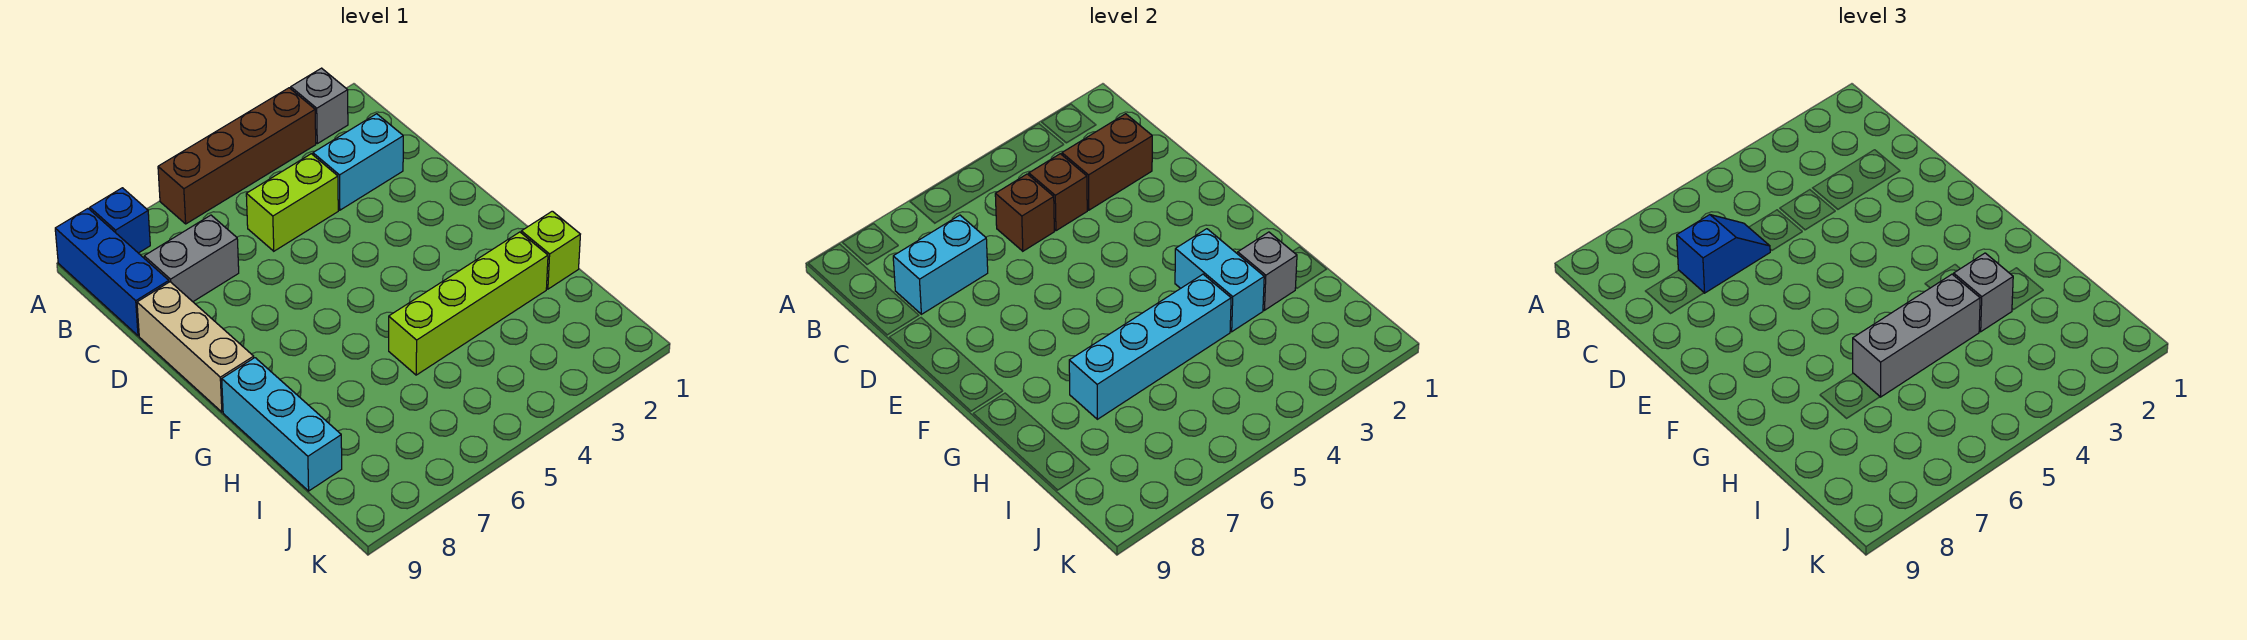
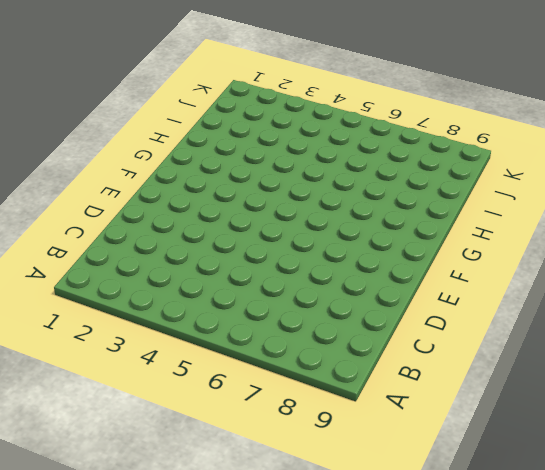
none -> grey 1x1 brick [291,68,348,144]
none -> brown 1x4 brick [158,88,316,224]
none -> blue 1x1 brick [90,188,150,253]

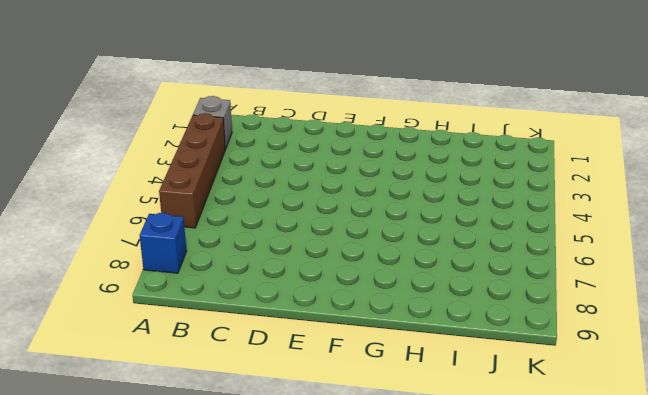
none -> blue 1x3 brick [55,209,169,336]
none -> cyan 1x2 brick [313,114,403,210]
none -> lime 1x2 brick [246,154,338,251]

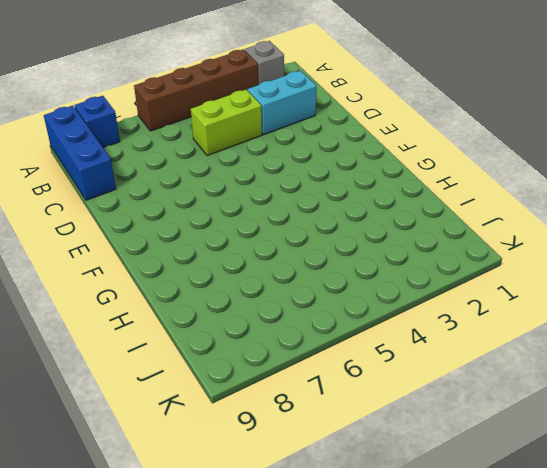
none -> grey 1x2 brick [144,215,239,302]
none -> tan 1x3 brick [137,282,254,412]
none -> cyan 1x3 brick [222,358,342,491]

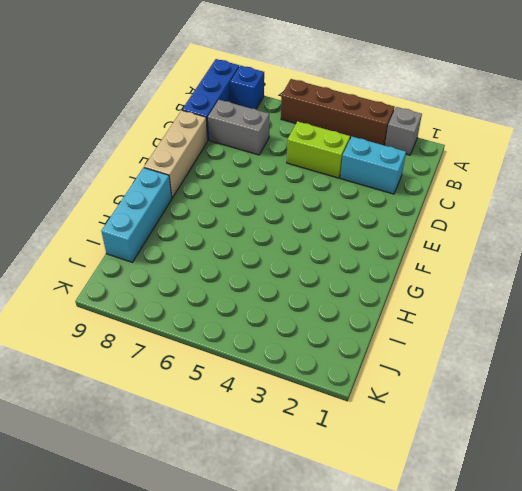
none -> lime 1x1 brick [521,211,580,289]
none -> lime 1x4 brick [389,232,548,375]
none -> brown 1x2 brick [1062,114,1152,210]

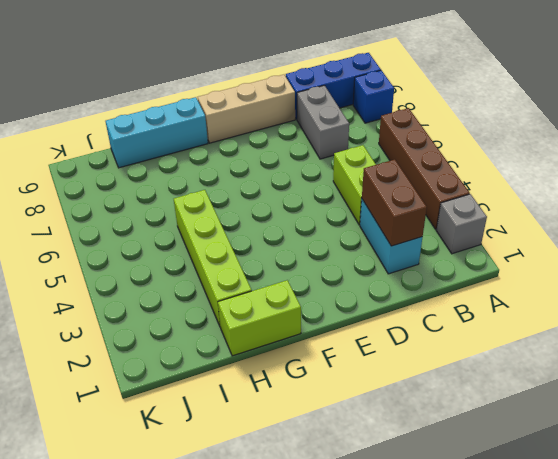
lime 1x2 brick [218,280,301,356] -> lime 1x1 brick [521,211,580,289]
none -> brown 1x1 brick [1029,154,1087,231]
none -> brown 1x1 brick [995,174,1054,251]
none -> cyan 1x2 brick [893,215,988,314]

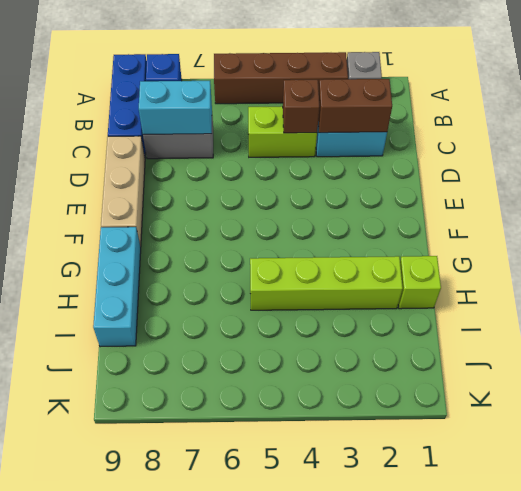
none -> brown 1x1 brick [995,174,1054,251]
none -> cyan 1x2 brick [1175,229,1264,332]
none -> grey 1x1 brick [1238,232,1297,310]

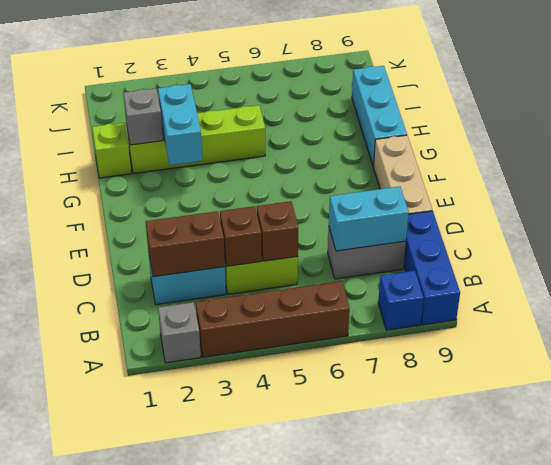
none -> cyan 1x4 brick [1069,274,1231,419]
none -> blue 1x2 slope [1677,215,1770,293]
none -> grey 1x1 brick [1954,253,2013,332]

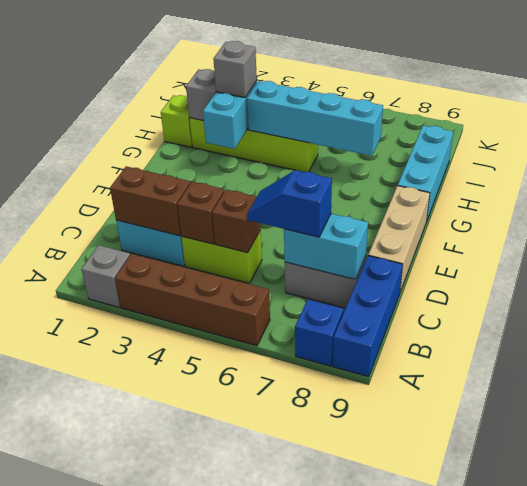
none -> grey 1x3 brick [1853,274,1980,397]

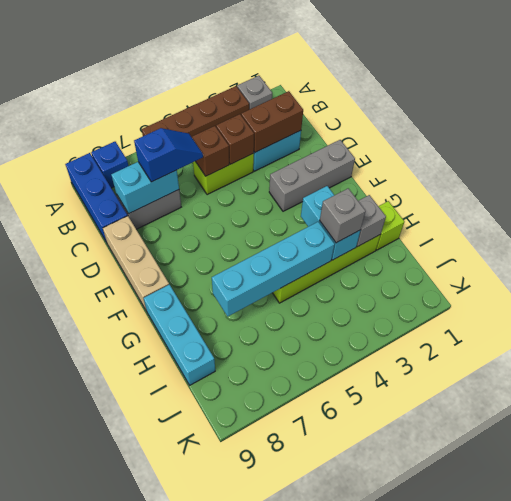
grey 1x3 brick [269,140,355,211] -> grey 1x3 brick moved to [1853,274,1980,397]

